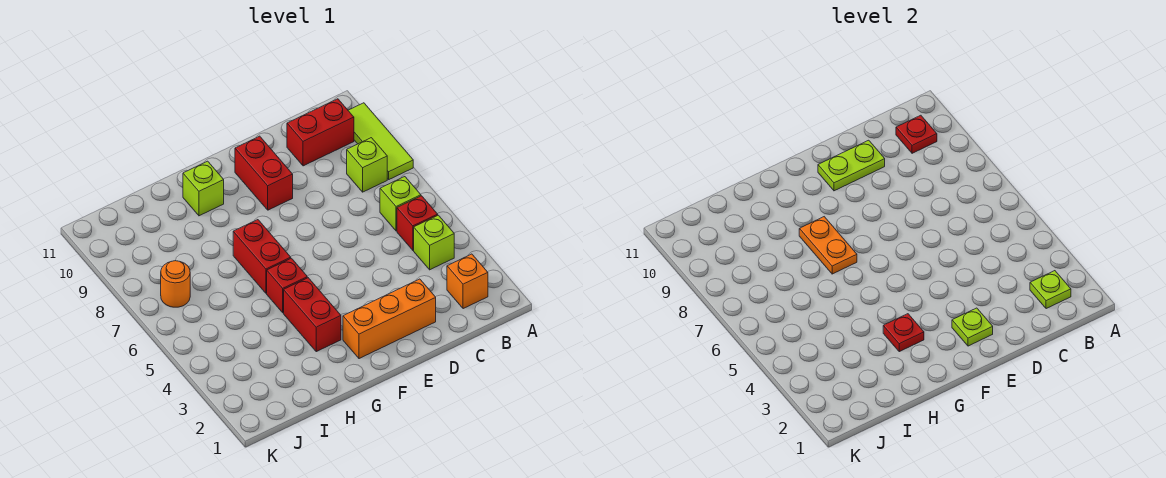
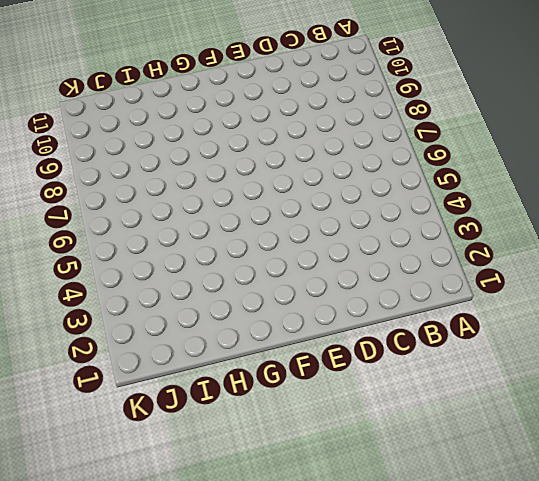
none -> lime 1x3 tile [348,103,413,179]
none -> orange 1x1 brick [447,254,488,309]
none -> lime 1x1 brick [414,215,454,270]

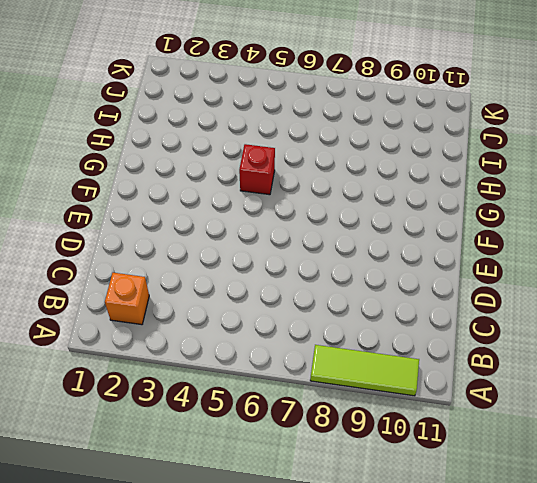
none -> lime 1x1 brick [414,215,454,270]
none -> red 1x1 brick [397,196,438,250]
none -> lime 1x1 brick [380,177,421,231]

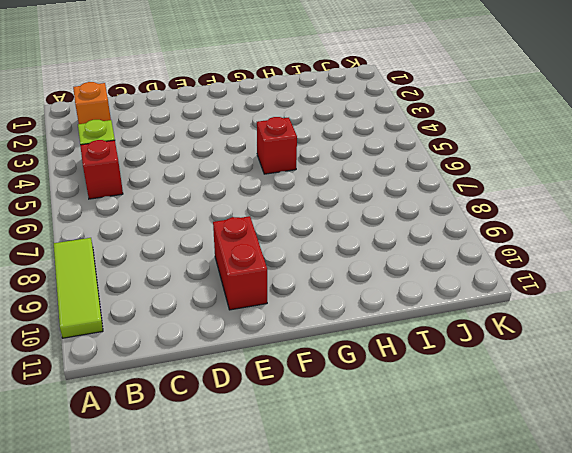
none -> lime 1x1 brick [380,177,421,231]
none -> lime 1x1 brick [347,138,387,192]
none -> red 1x2 brick [287,99,354,166]

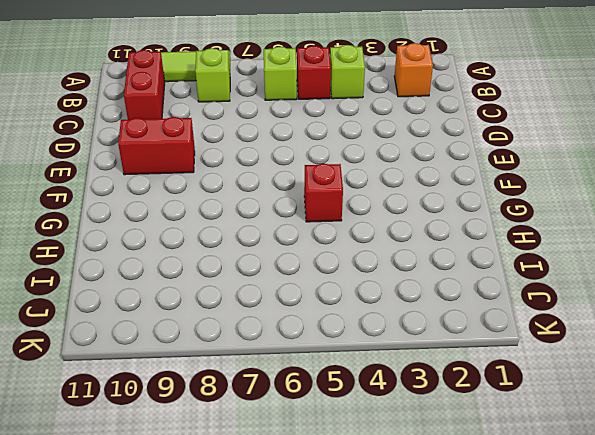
none -> orange 1x3 brick [343,279,436,359]
none -> red 1x2 brick [284,278,341,352]
none -> red 1x2 brick [233,220,291,293]

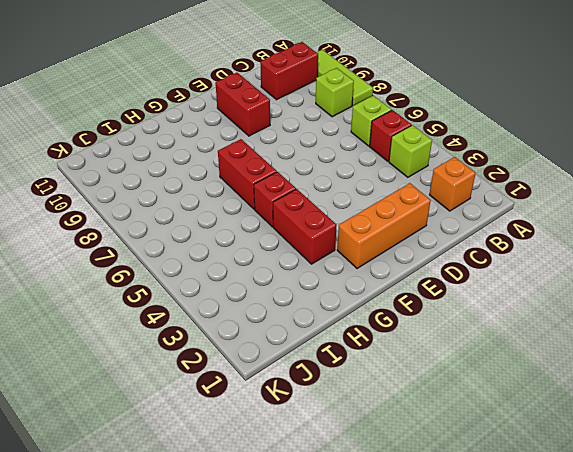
none -> lime 1x1 brick [183,161,224,216]
none -> orange 1x1 round brick [161,261,190,307]
none -> lime 1x1 plate [1030,271,1071,309]

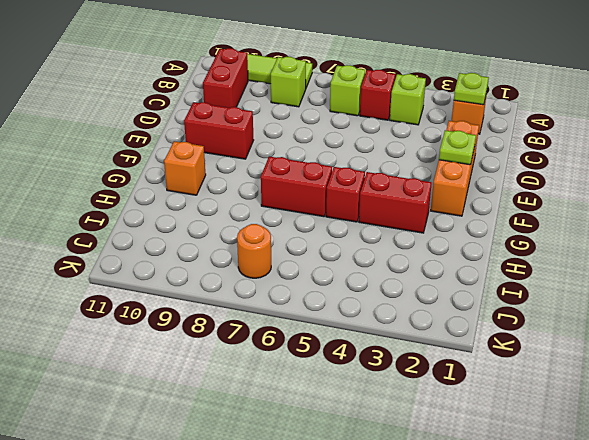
orange 1x1 brick [164,141,206,195] -> lime 1x1 brick [183,161,224,216]
none -> red 1x1 plate [896,115,937,153]
none -> lime 1x2 plate [818,140,885,191]
none -> red 1x1 plate [883,314,924,352]

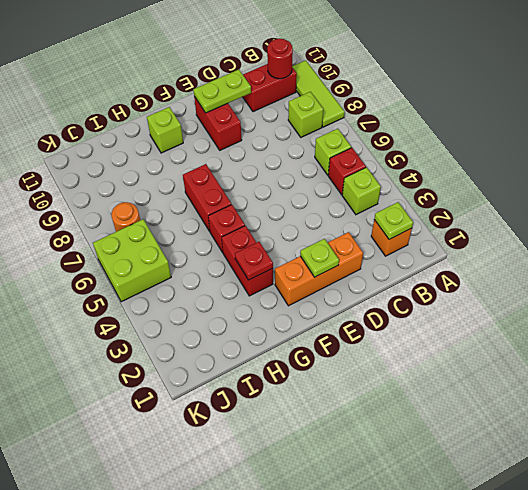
red 1x1 round brick [267,38,293,79] -> red 1x1 plate [896,115,937,153]
lime 2x2 brick [93,219,171,302] -> none
none -> orange 1x2 plate [799,217,857,274]

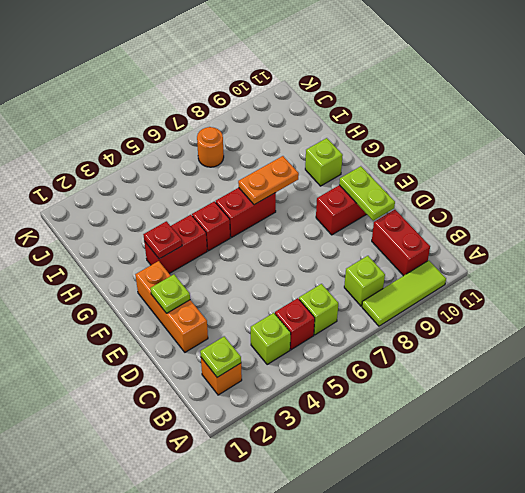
none -> red 1x1 plate [896,115,937,153]

